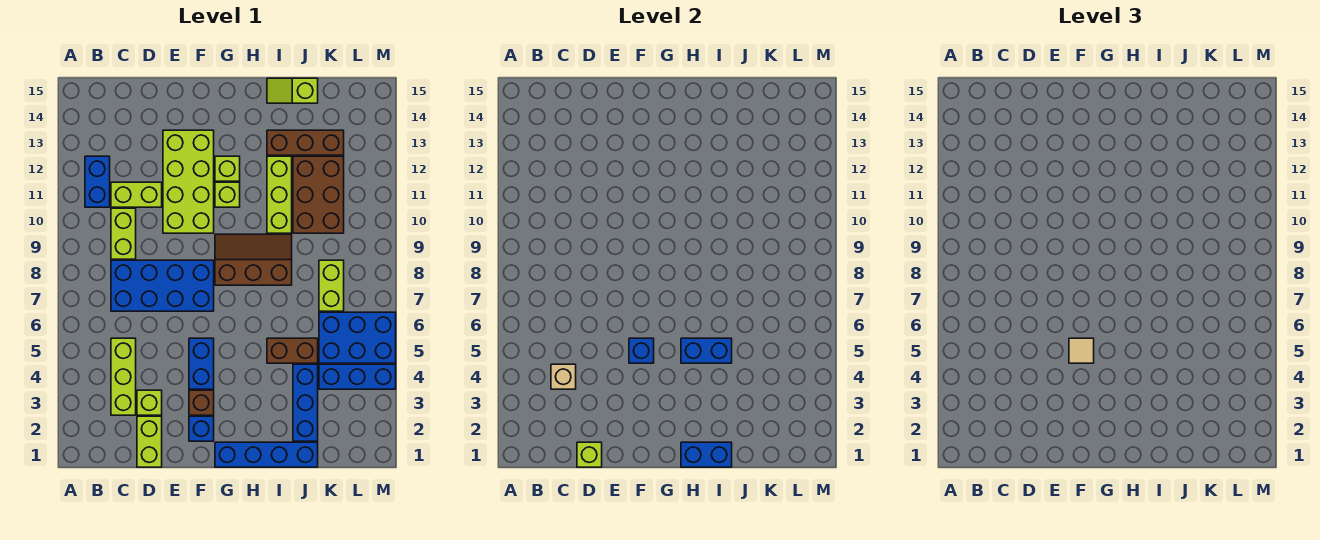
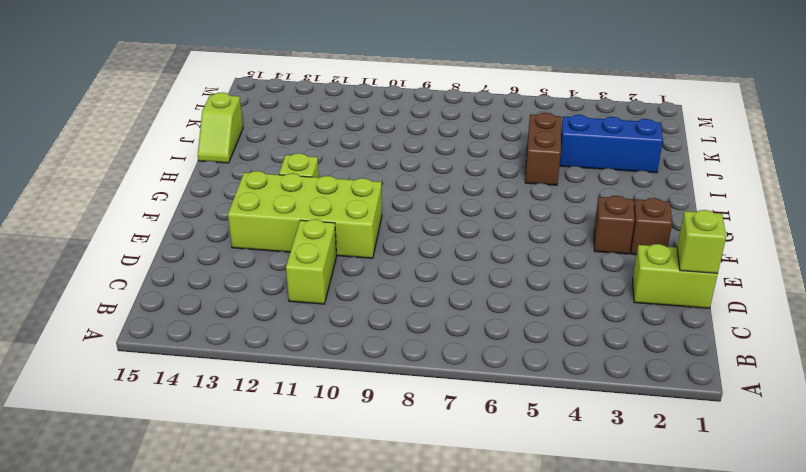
brown 1x1 brick [630,198,672,255] -> blue 1x1 brick [189,416,214,441]
none -> blue 1x2 brick [85,156,110,207]
none -> lime 1x3 brick [111,338,136,415]
none -> blue 2x4 brick [111,260,214,311]
none -> lime 1x2 brick [111,208,136,259]

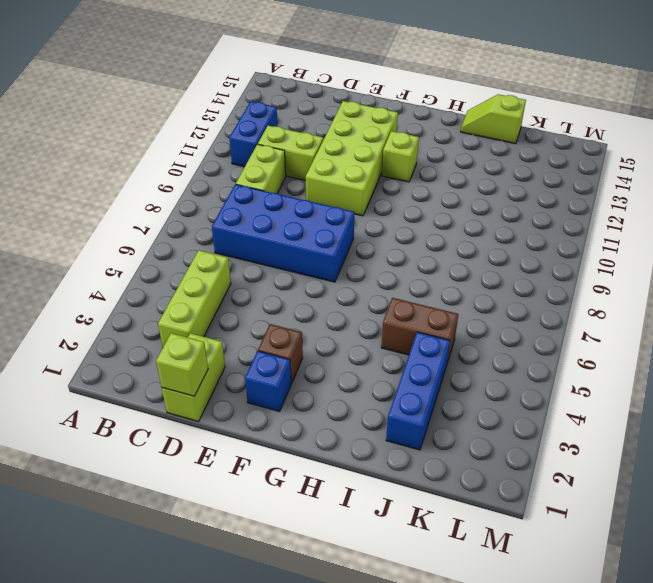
none -> lime 1x1 brick [137,390,162,415]
none -> blue 1x2 brick [189,338,214,389]
none -> blue 1x4 brick [215,442,318,467]
none -> brown 2x3 slope [215,234,292,285]

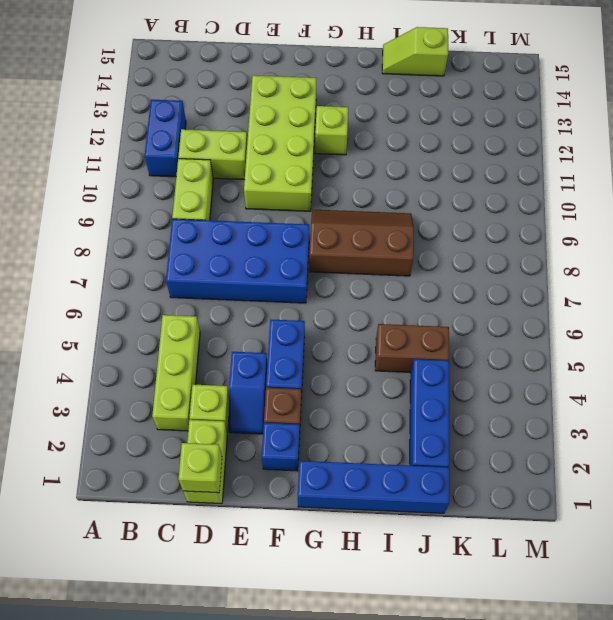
blue 1x2 slope [229,352,267,434] -> none
none -> lime 1x1 brick [215,182,240,207]
none -> lime 1x3 brick [267,156,292,233]
none -> brown 1x3 brick [267,130,344,155]
none -> brown 2x3 brick [293,156,344,233]

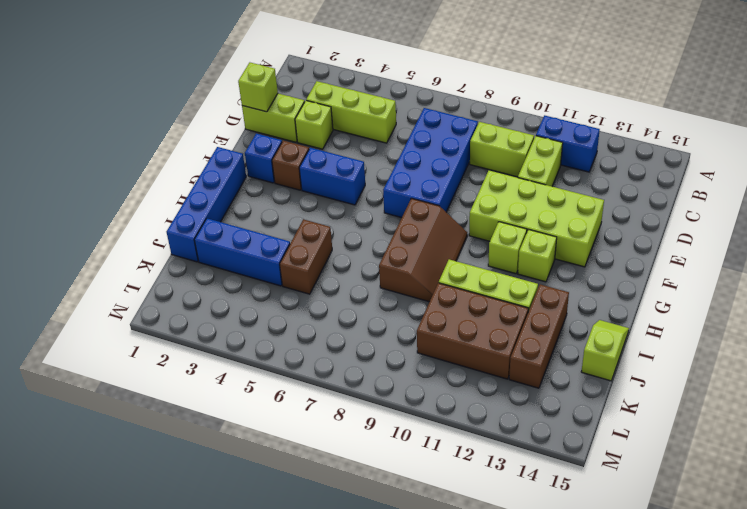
none -> blue 1x3 brick [319,364,396,389]
none -> blue 2x3 brick [319,312,396,363]
none -> lime 1x2 brick [319,260,344,311]
none -> tan 1x1 brick [551,364,576,389]

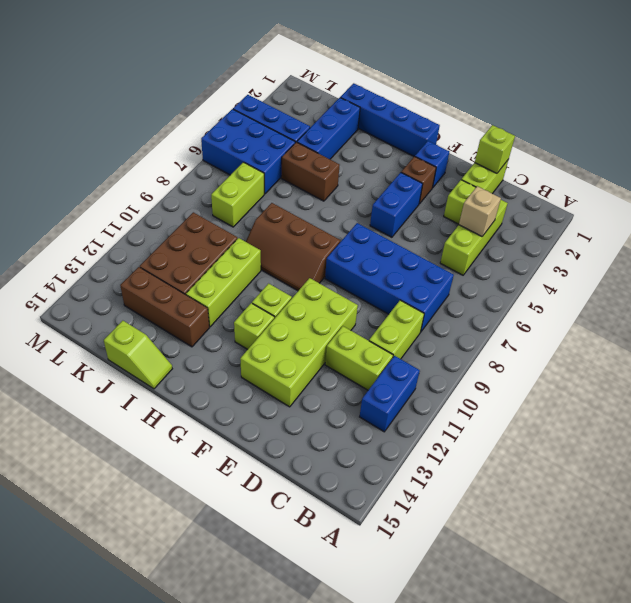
none -> blue 1x1 brick [629,338,654,363]
none -> blue 1x2 brick [681,442,732,467]
none -> blue 1x2 brick [681,338,732,363]
none -> tan 1x1 tile [1069,338,1094,363]

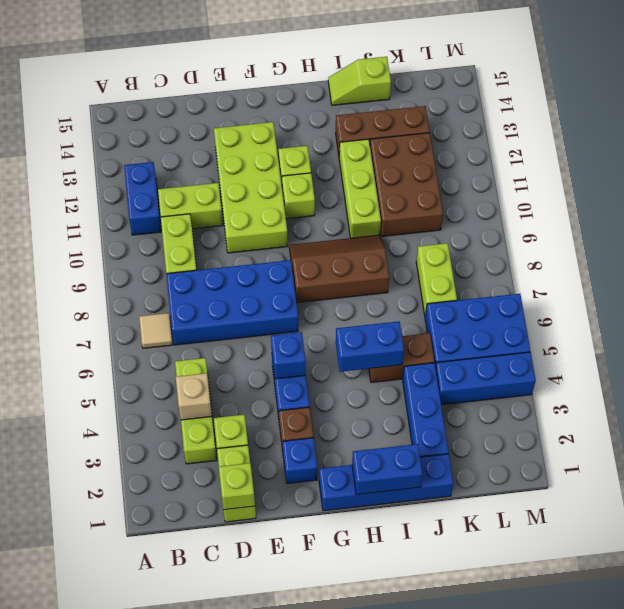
tan 1x1 tile [139,313,173,348] -> tan 1x1 tile moved to [1069,338,1094,363]

